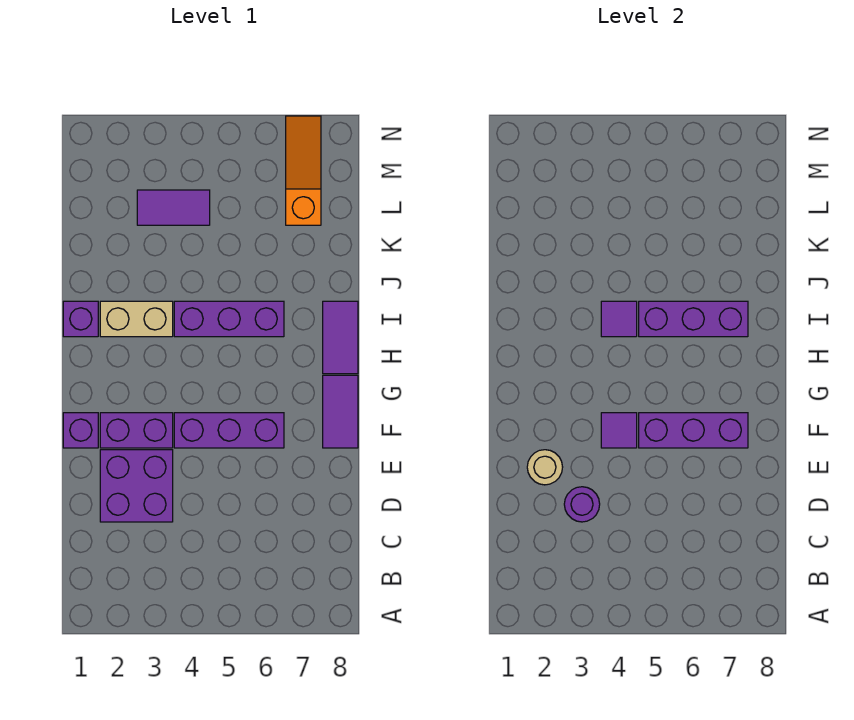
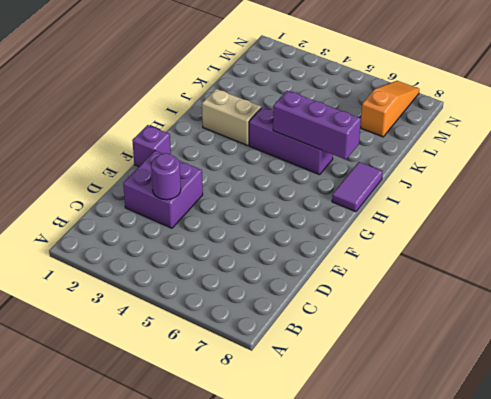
none -> purple 1x2 brick [100,413,173,448]
none -> purple 1x3 brick [174,413,284,448]
none -> purple 1x2 tile [323,375,358,448]

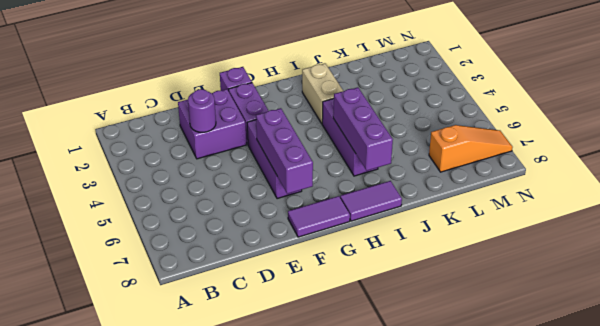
none -> purple 1x1 brick [63,301,98,337]
none -> purple 1x2 tile [137,190,210,225]
none -> tan 1x1 round brick [527,450,563,485]

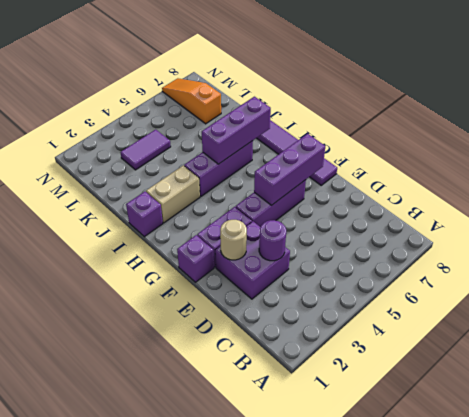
none -> purple 1x1 tile [601,413,637,448]
none -> purple 1x1 tile [601,301,637,337]

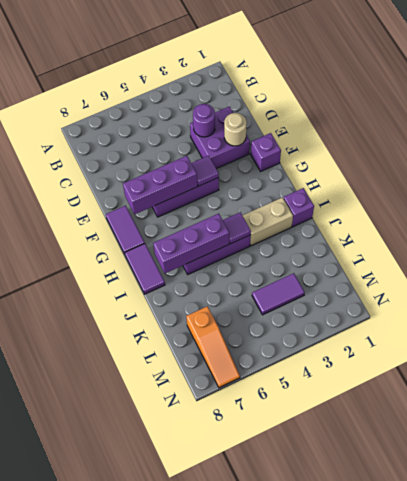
none -> purple 1x2 brick [100,413,173,448]

